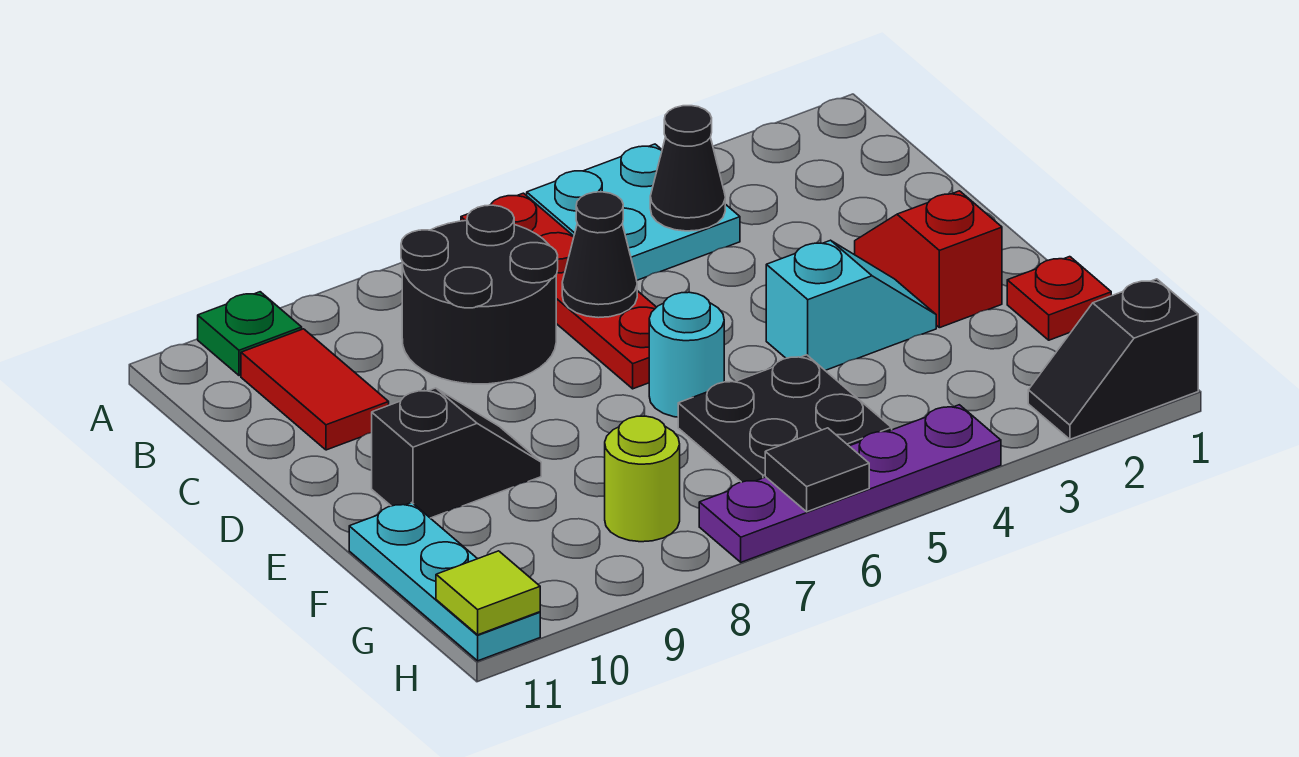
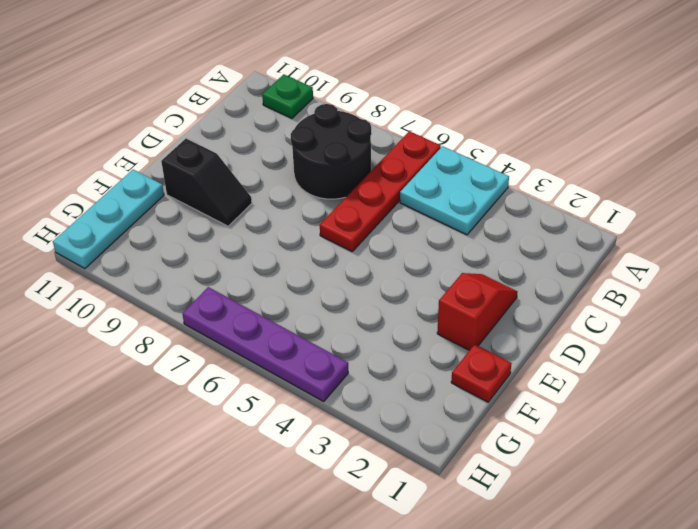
none -> red 1x2 tile [241,329,389,450]
none -> cyan 1x2 slope [766,240,936,370]
none -> cyan 1x1 round brick [649,292,724,417]

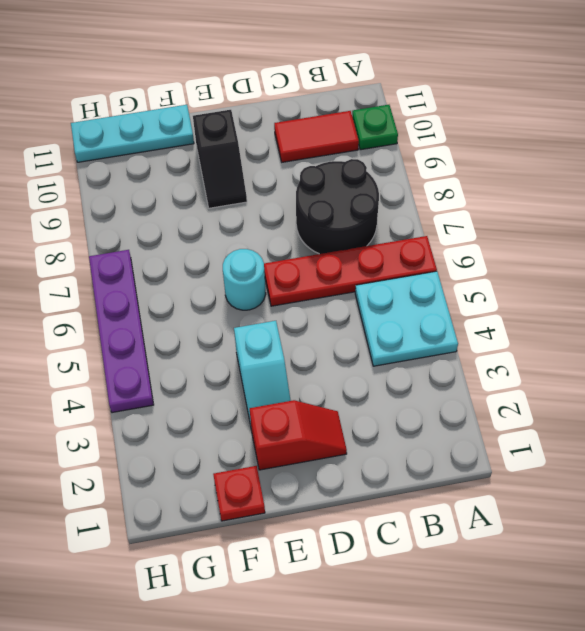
none -> black 2x2 plate [678,355,892,482]
none -> lime 1x1 round brick [605,416,680,542]
none -> black 1x2 slope [1028,279,1198,439]

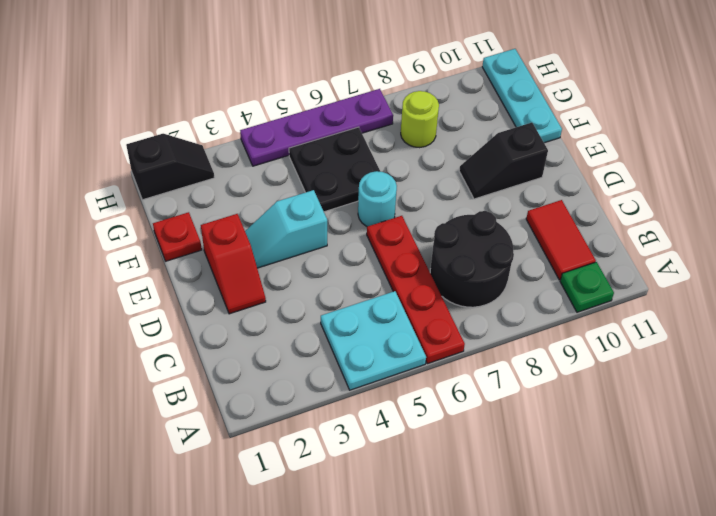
none -> black 1x1 cone [650,106,725,231]
none -> black 1x1 cone [562,192,637,318]
none -> black 1x1 tile [765,428,869,512]

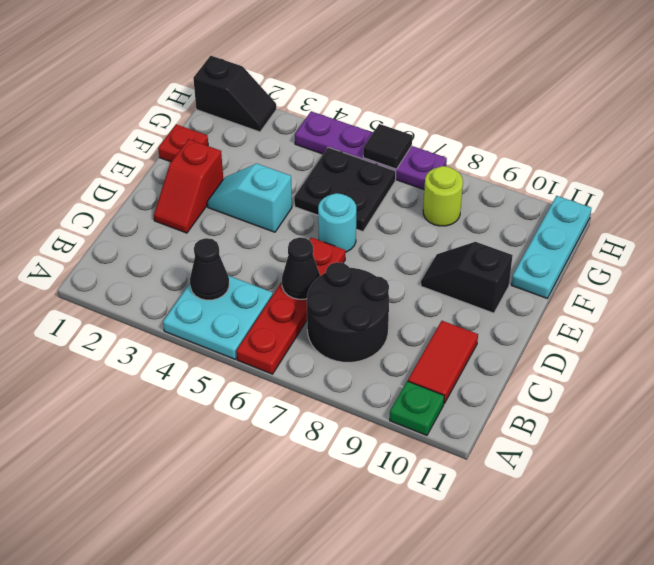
none -> lime 1x1 tile [436,551,540,635]

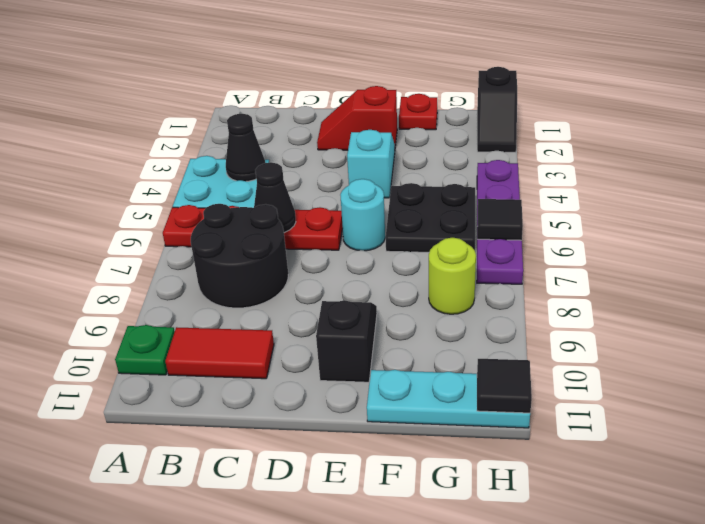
black 1x1 tile [477,359,532,413] -> lime 1x1 tile [436,551,540,635]

